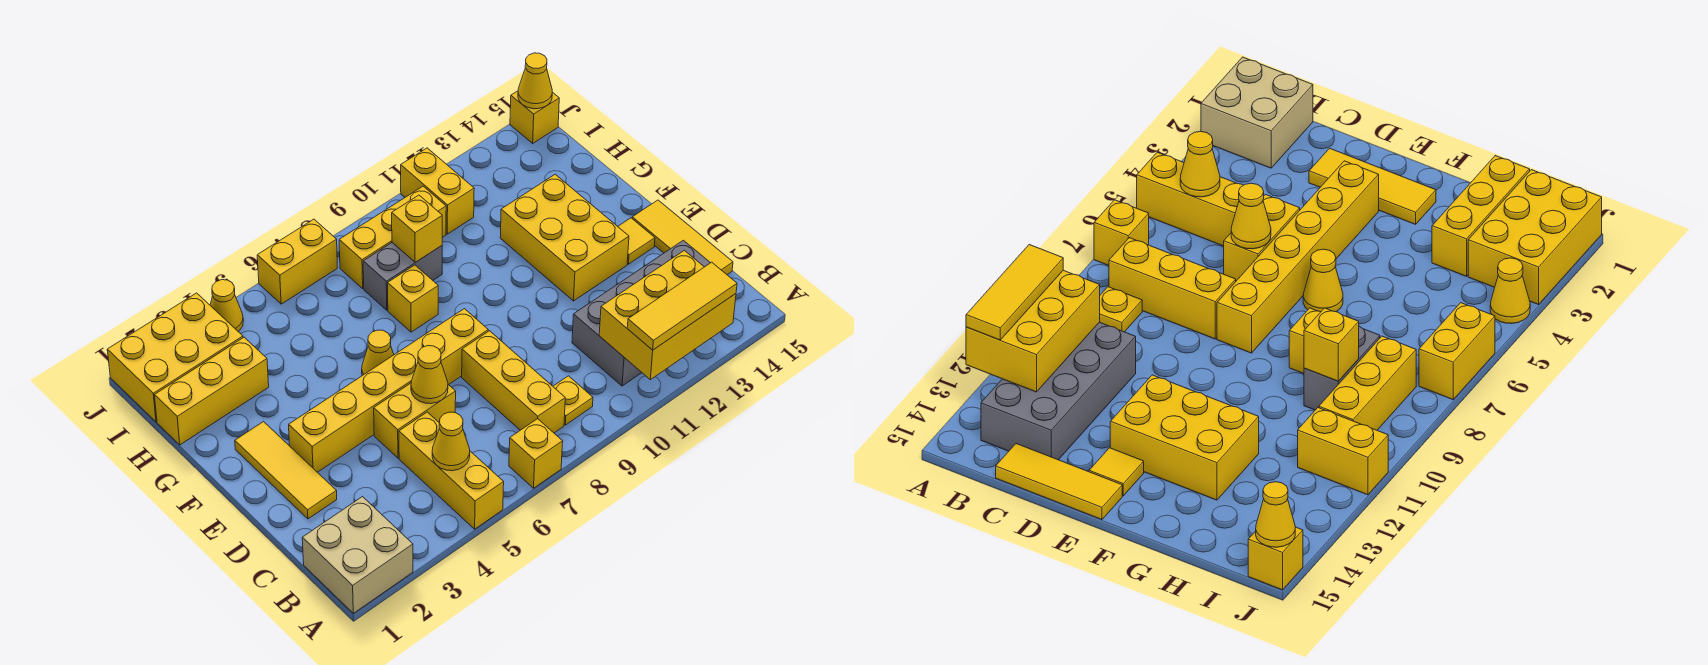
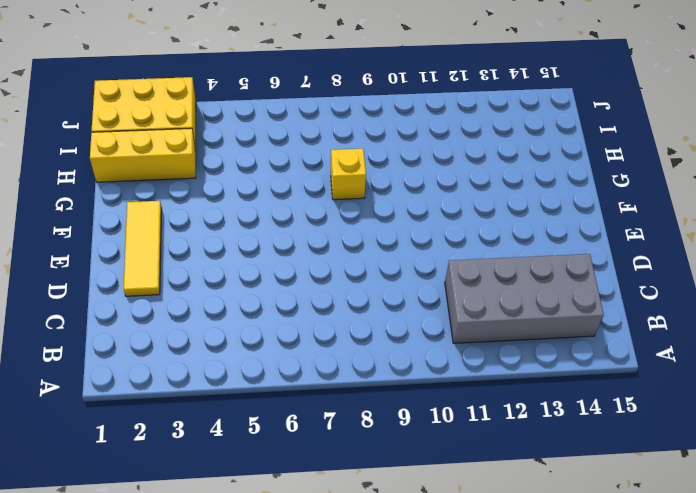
none -> tan 2x2 brick [302,497,413,613]
none -> yellow 1x3 brick [399,412,504,529]
none -> yellow 1x1 brick [509,419,563,488]

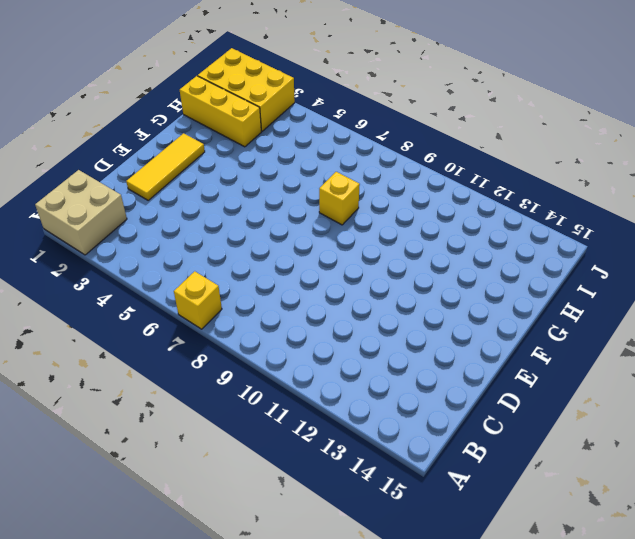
none -> yellow 1x3 brick [399,412,504,529]
none -> yellow 1x3 brick [462,331,565,433]
none -> yellow 1x1 plate [553,376,593,425]

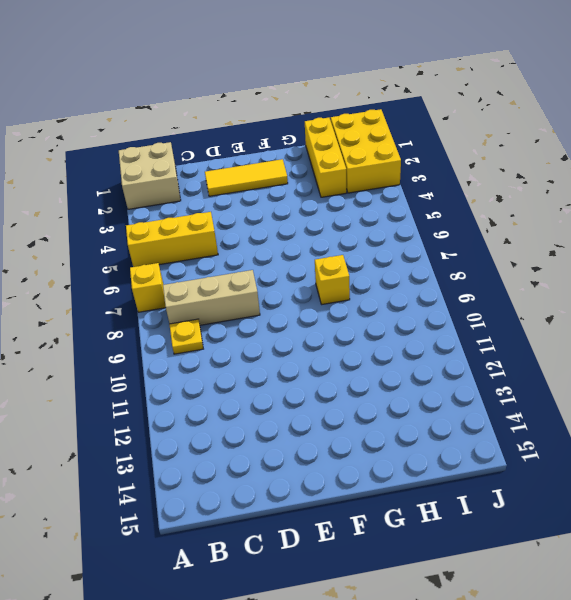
tan 1x3 brick [163,270,260,325] -> yellow 1x3 brick [462,331,565,433]
none -> grey 2x4 brick [572,240,710,386]
none -> yellow 1x3 tile [632,200,733,275]
none -> yellow 1x2 brick [374,383,456,458]

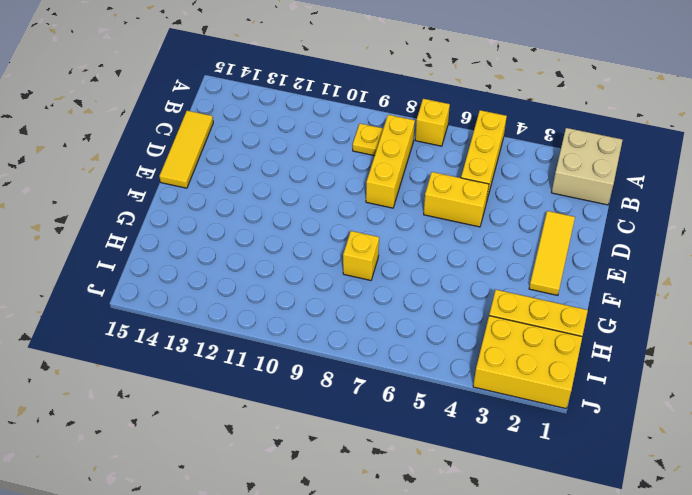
none -> grey 2x4 brick [572,240,710,386]
none -> yellow 1x6 brick [289,309,488,472]
none -> yellow 2x3 brick [500,174,629,301]

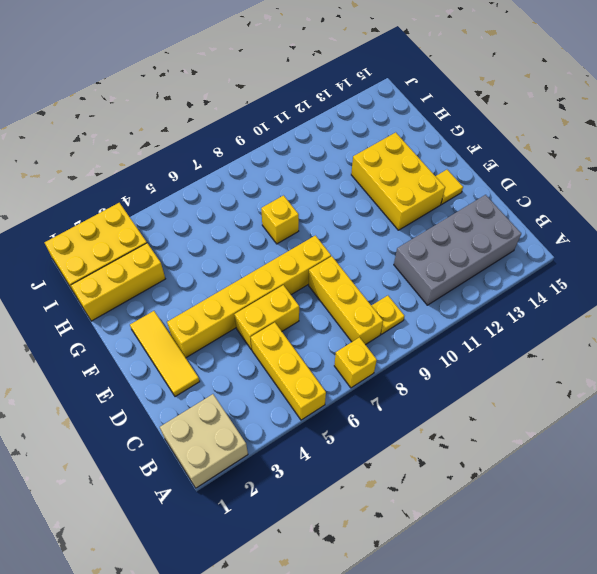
none -> yellow 1x3 tile [632,200,733,275]
none -> yellow 1x1 cone [362,330,394,376]
none -> grey 1x2 brick [363,243,442,310]

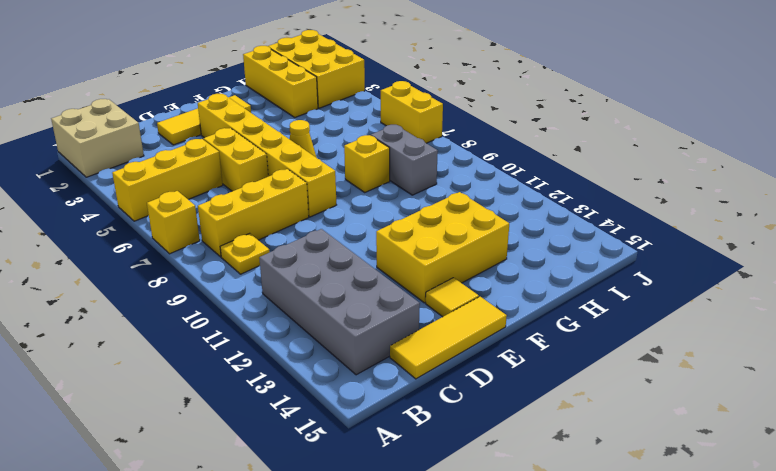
none -> yellow 1x3 brick [339,186,446,288]
none -> yellow 1x2 brick [401,148,474,234]
none -> yellow 1x1 cone [210,280,243,331]

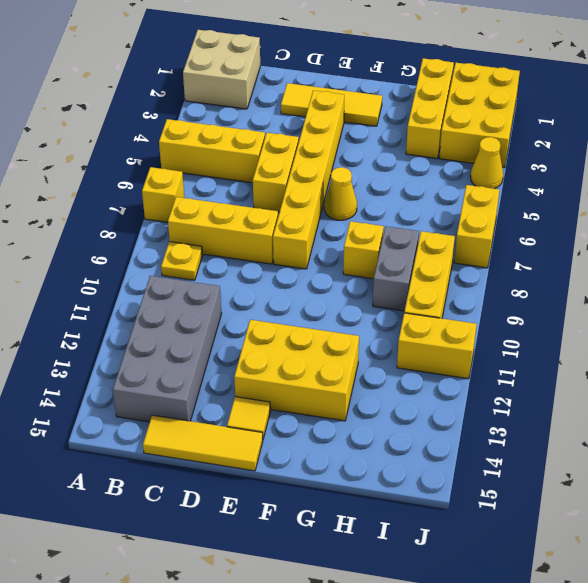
none -> yellow 1x1 brick [510,91,559,143]
none -> yellow 2x3 brick [599,250,736,380]
none -> yellow 1x1 cone [432,412,470,471]

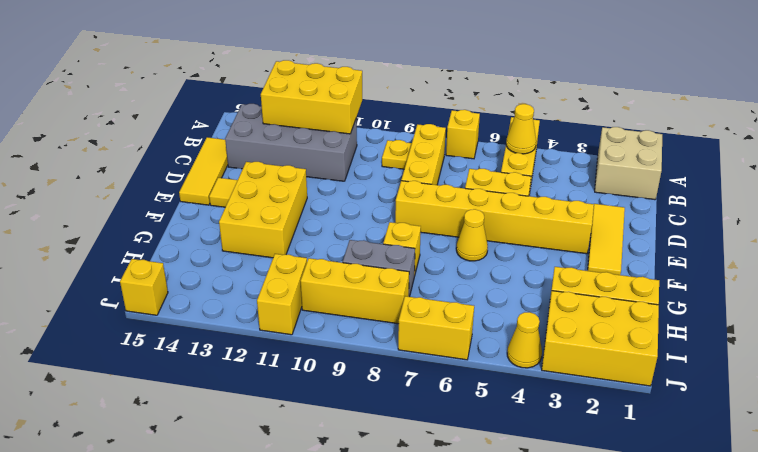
none -> yellow 1x1 cone [411,346,448,404]
none -> yellow 1x1 brick [392,195,442,262]
none -> yellow 1x1 cone [518,53,552,109]

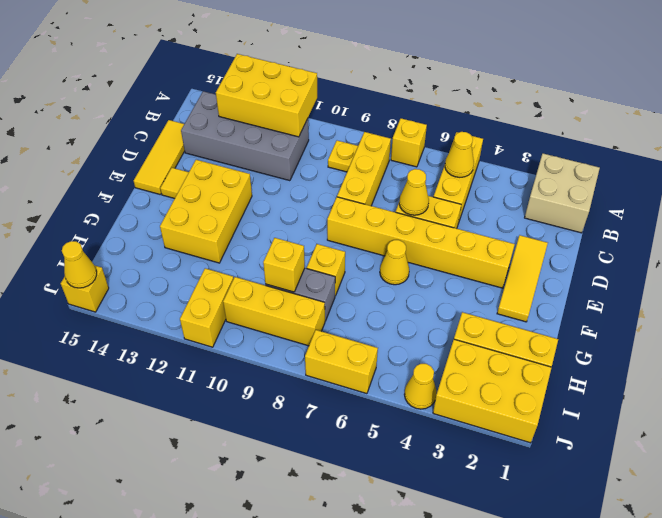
none -> yellow 1x3 tile [627,262,737,350]

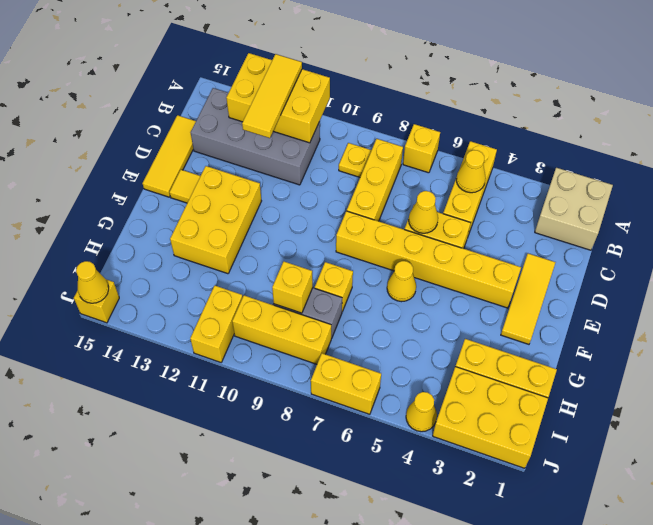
yellow 1x3 tile [242,54,302,138] -> yellow 1x3 tile turned to [627,262,737,350]

